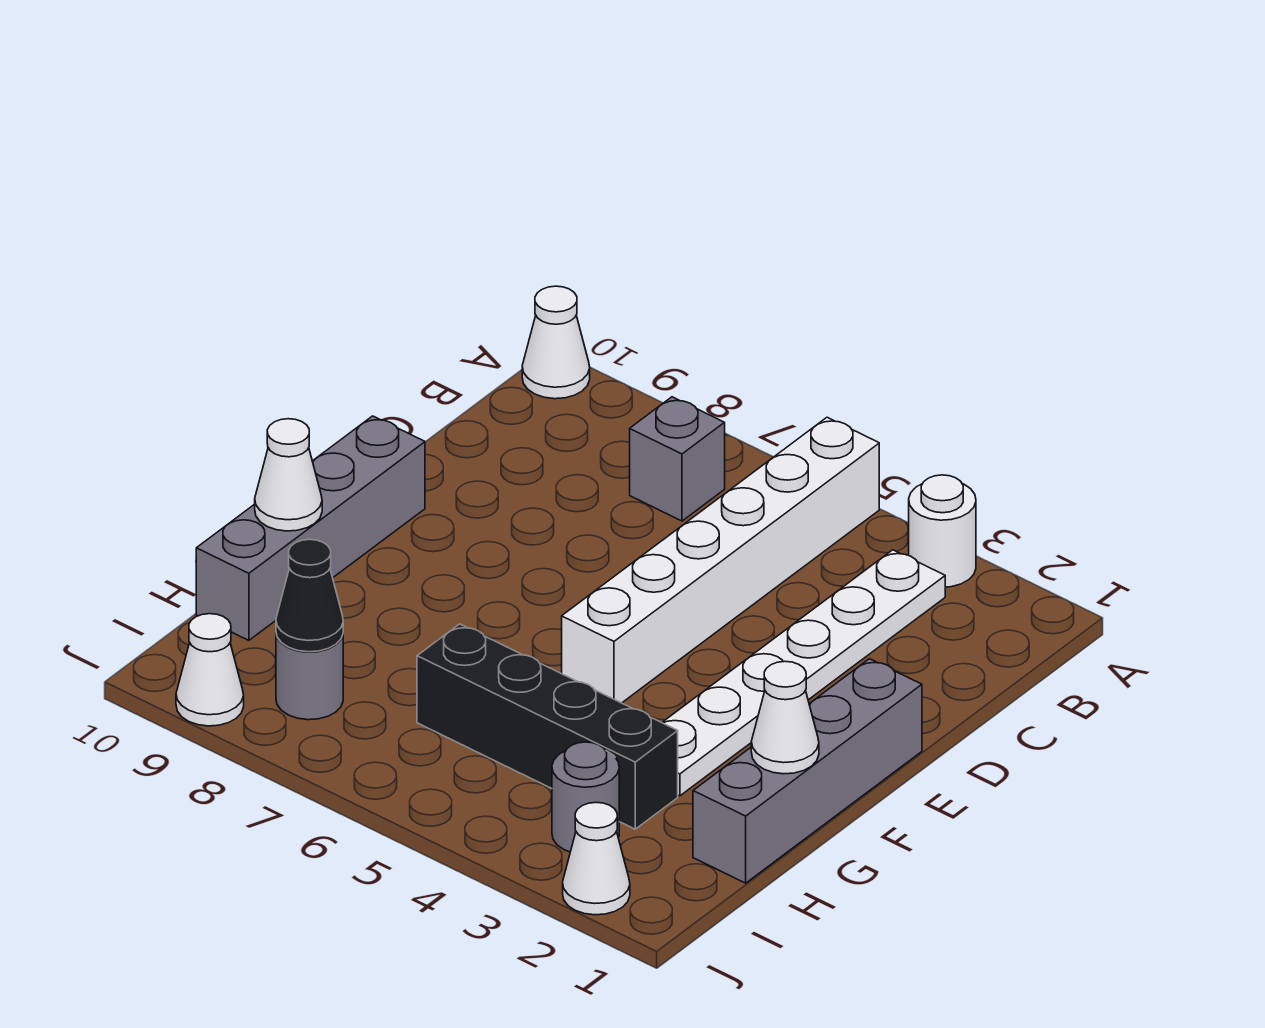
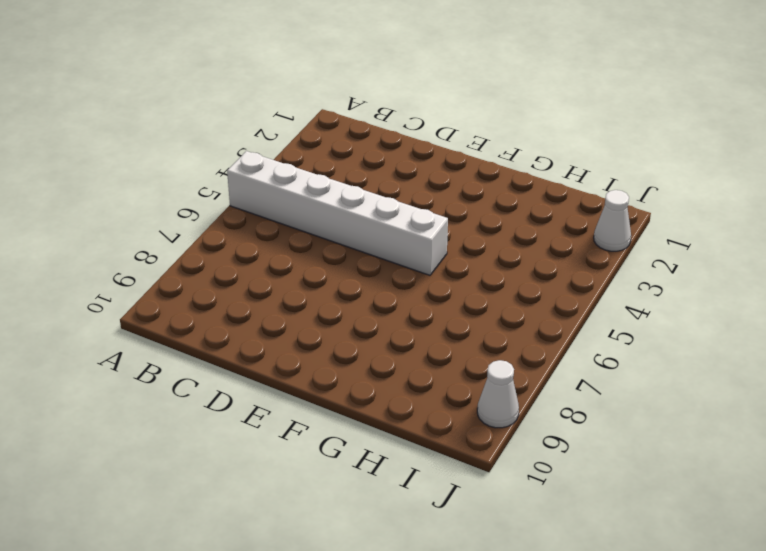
none -> white 1x1 round brick [909,475,976,587]
none -> white 1x1 cone [522,286,590,399]
none -> white 1x6 plate [662,550,945,796]

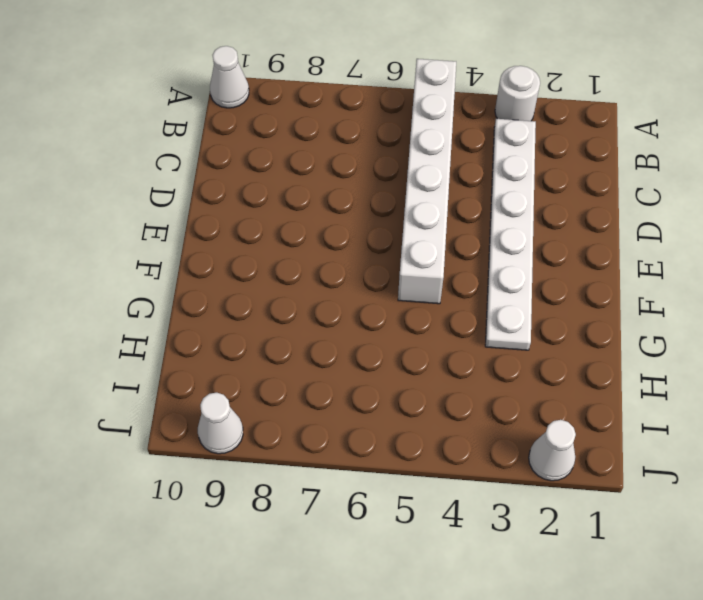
none -> grey 1x1 brick [630,397,725,521]
none -> grey 1x4 brick [693,659,922,883]
none -> grey 1x4 brick [196,416,425,640]

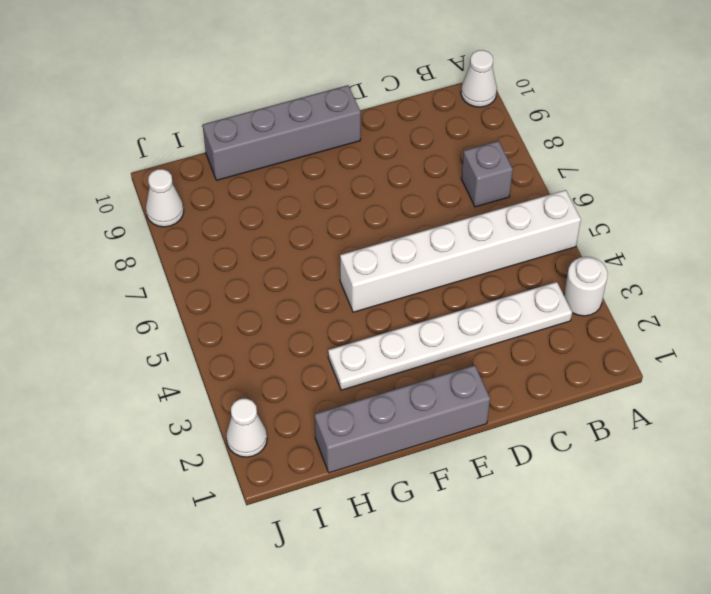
none -> black 1x4 brick [417,624,678,829]
none -> grey 1x1 round brick [552,742,619,852]
none -> grey 1x1 round brick [276,634,343,720]

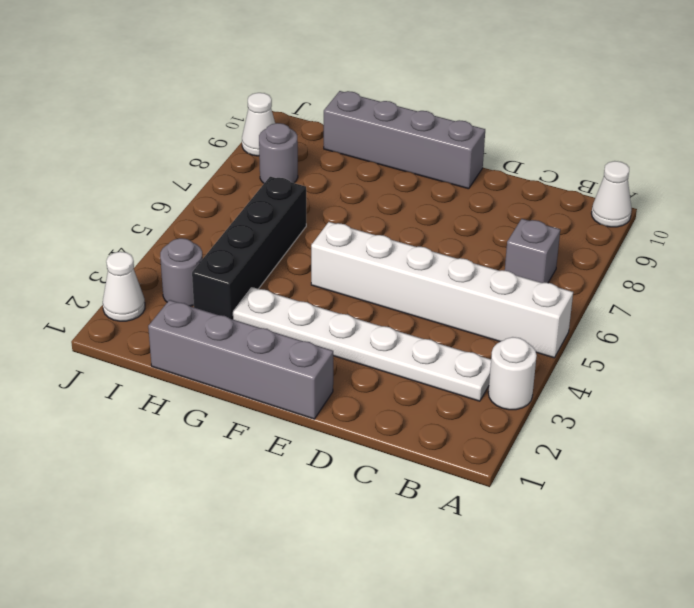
none -> white 1x1 cone [751,661,819,774]
none -> white 1x1 cone [255,419,322,531]
none -> black 1x1 cone [276,539,343,652]

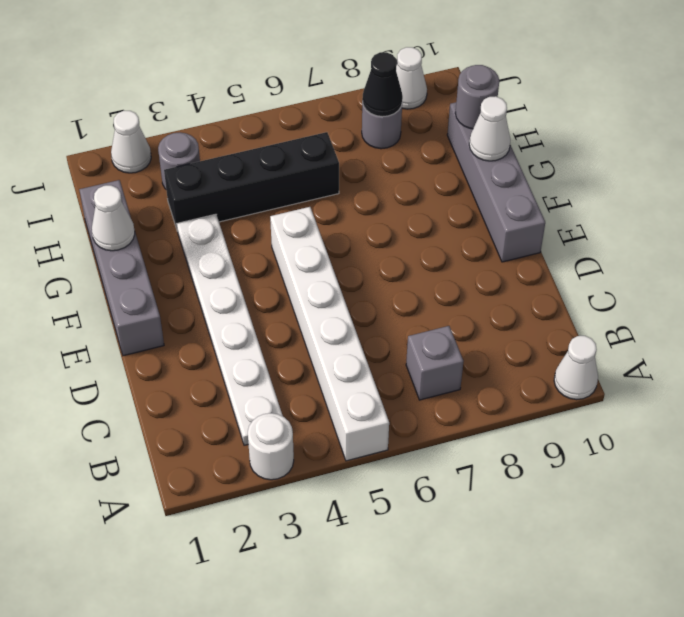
grey 1x1 round brick [455,65,499,129] -> none

